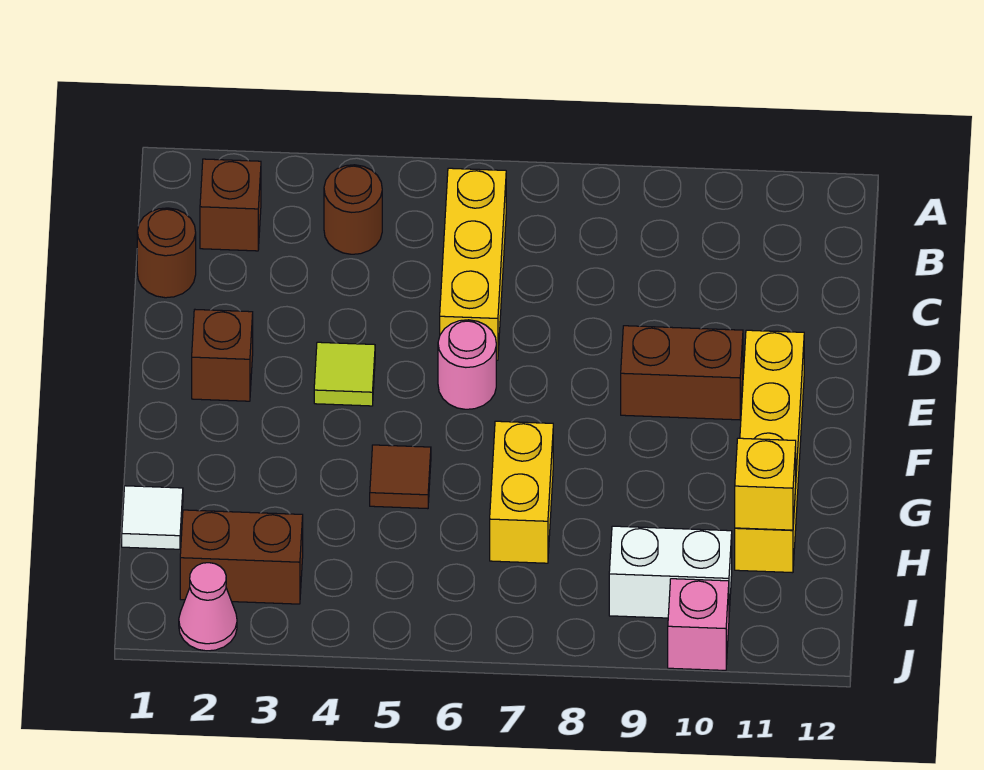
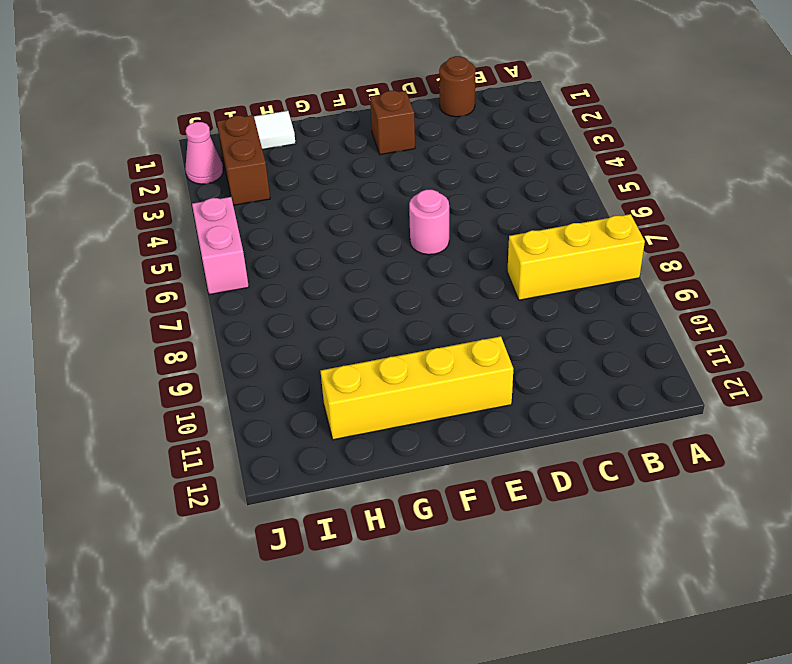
yellow 1x3 brick [507,214,645,300] -> yellow 1x3 brick moved to [440,168,506,360]
pink 1x2 brick [192,197,249,295] -> none
none -> brown 1x1 brick [200,159,261,251]
none -> brown 1x1 round brick [324,165,382,254]
none -> lime 1x1 tile [314,342,375,406]

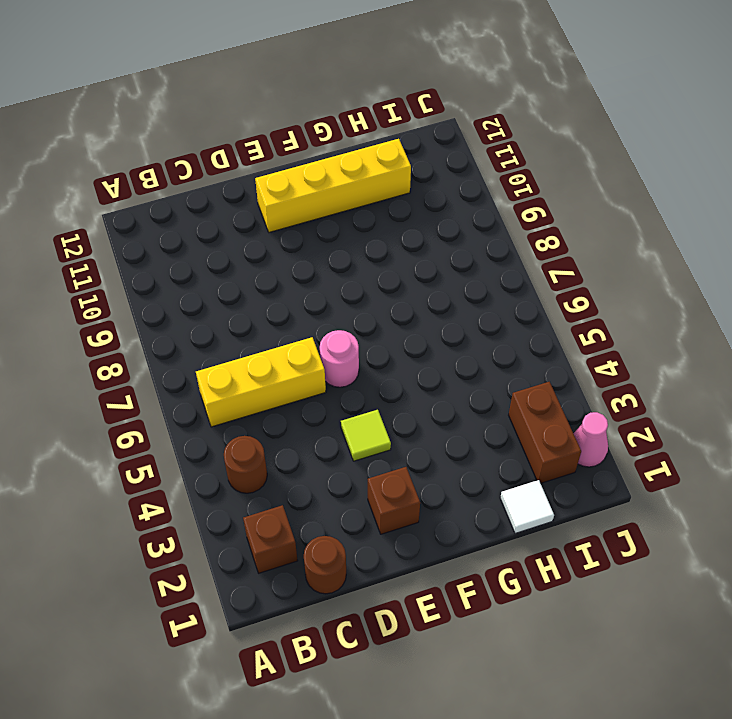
none -> brown 1x2 brick [621,326,743,420]
none -> brown 1x1 tile [370,445,431,509]
none -> yellow 1x2 brick [490,421,553,563]

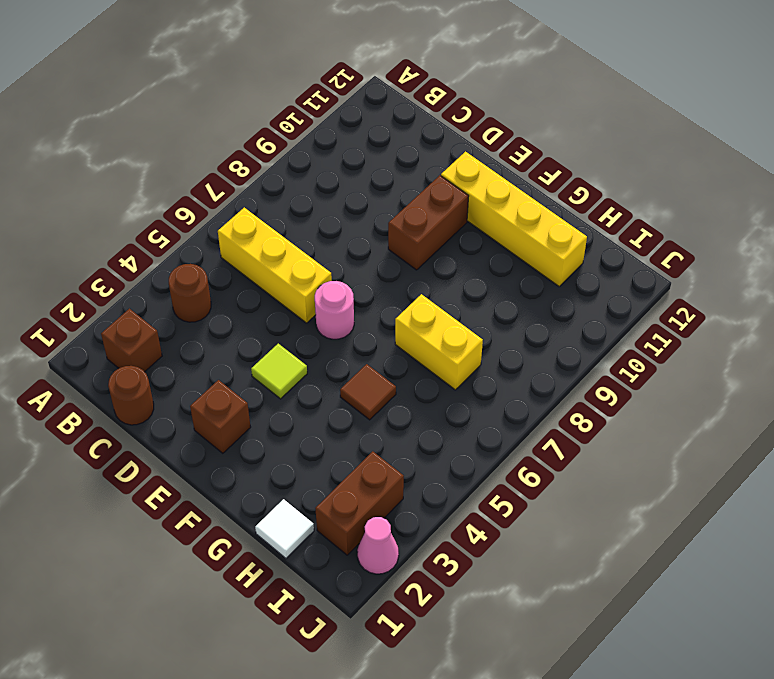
none -> white 1x2 brick [609,526,732,618]
none -> pink 1x1 brick [668,579,729,670]
none -> yellow 1x1 brick [735,438,796,530]

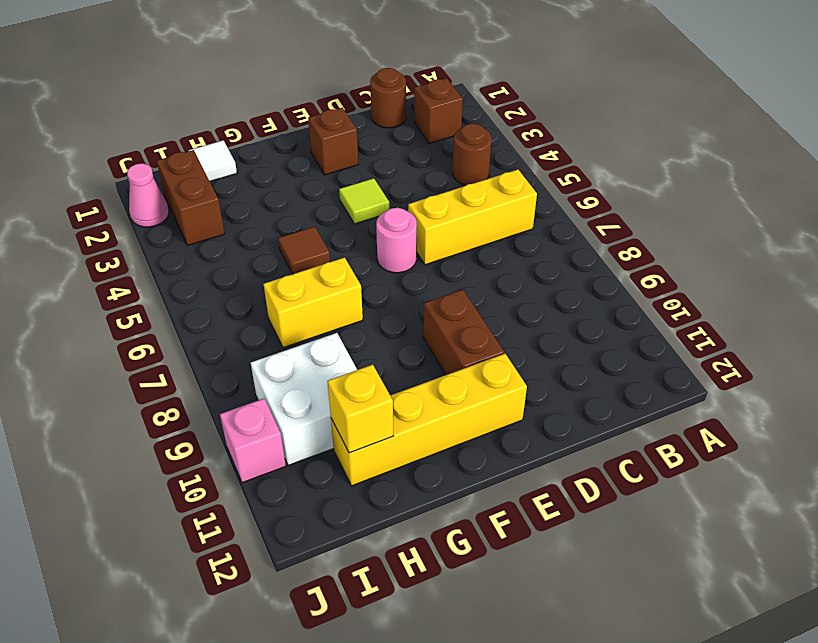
white 2x2 brick [251,333,357,465] -> white 1x2 brick [609,526,732,618]

